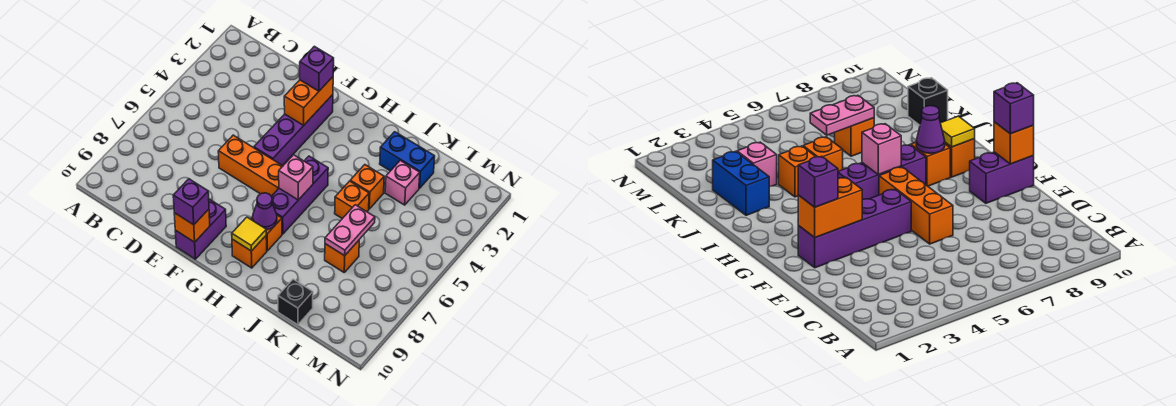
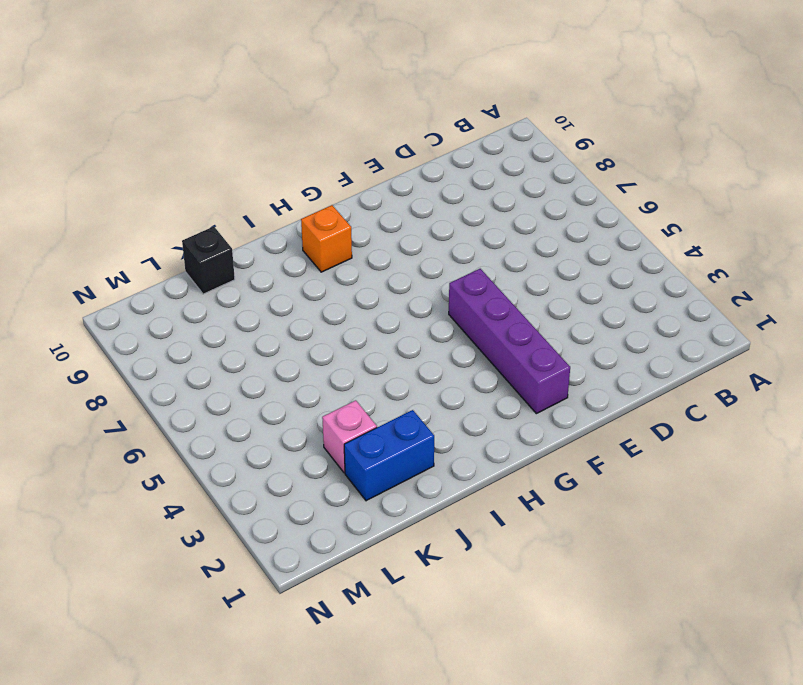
none -> orange 1x3 brick [218,135,283,196]
none -> purple 1x2 brick [175,199,226,259]
none -> purple 1x3 brick [271,156,328,234]

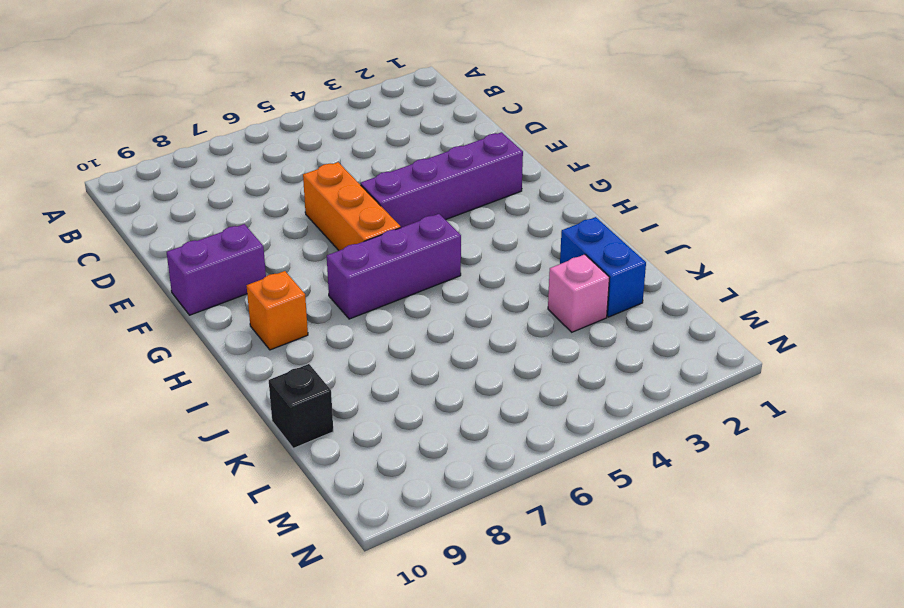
none -> orange 1x1 brick [251,215,282,251]
none -> orange 1x1 brick [350,165,384,209]
none -> orange 1x1 brick [335,181,369,219]

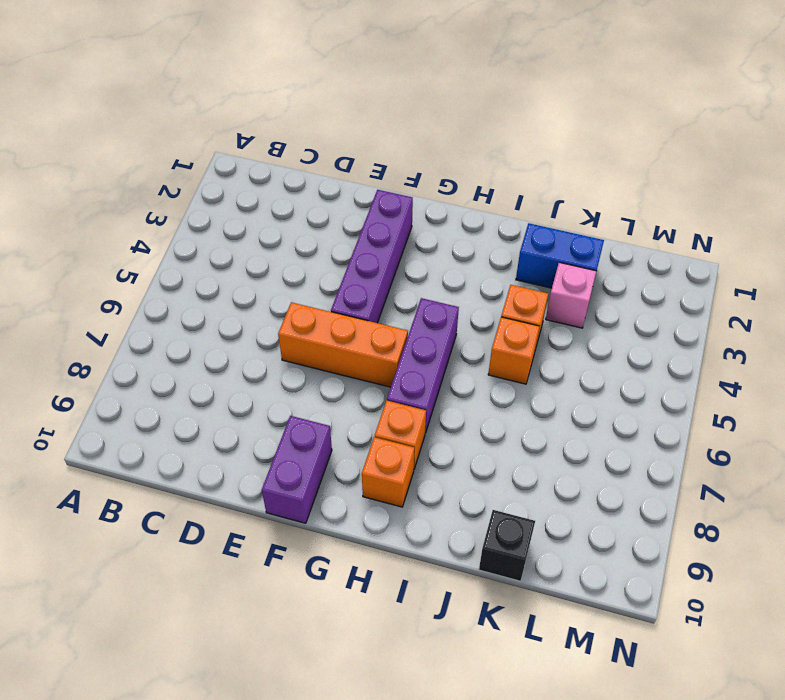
none -> orange 1x1 brick [325,241,359,272]
none -> orange 1x2 brick [284,77,333,125]
none -> orange 1x1 brick [174,209,210,242]

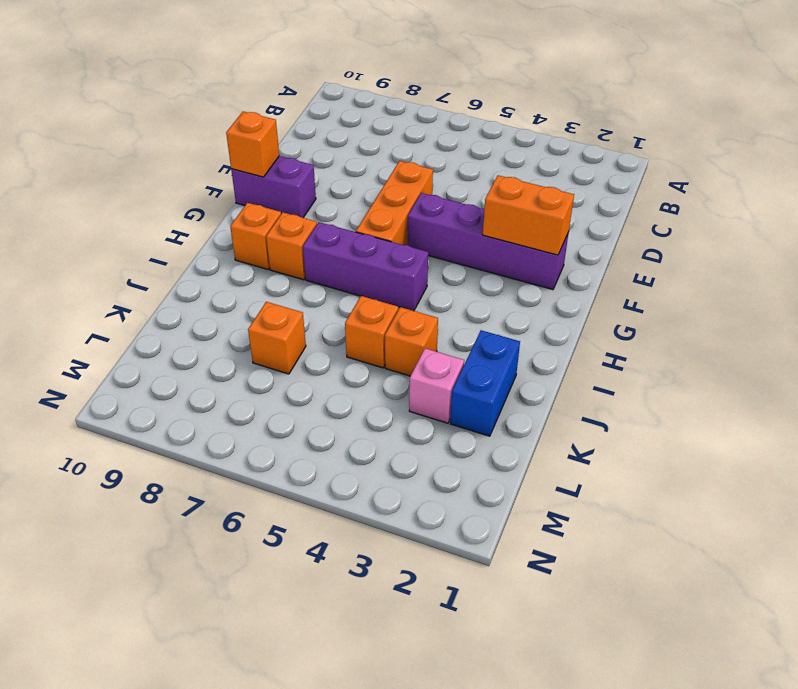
none -> black 1x1 brick [278,279,313,325]
none -> pink 1x1 brick [279,155,313,200]
none -> purple 1x1 cone [253,193,277,230]

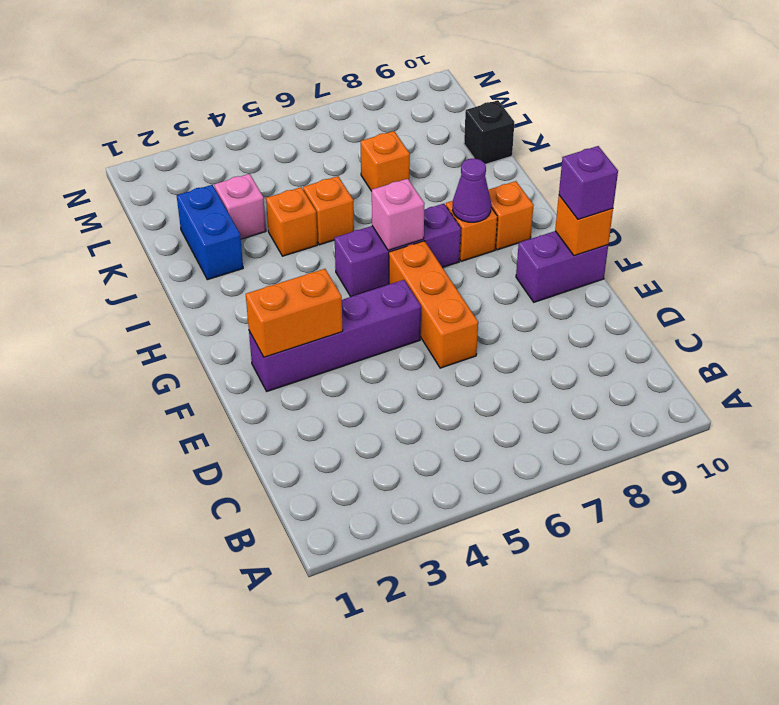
none -> yellow 1x1 tile [232,217,266,251]
none -> pink 1x2 plate [325,205,375,256]
none -> purple 1x1 brick [300,46,334,91]

